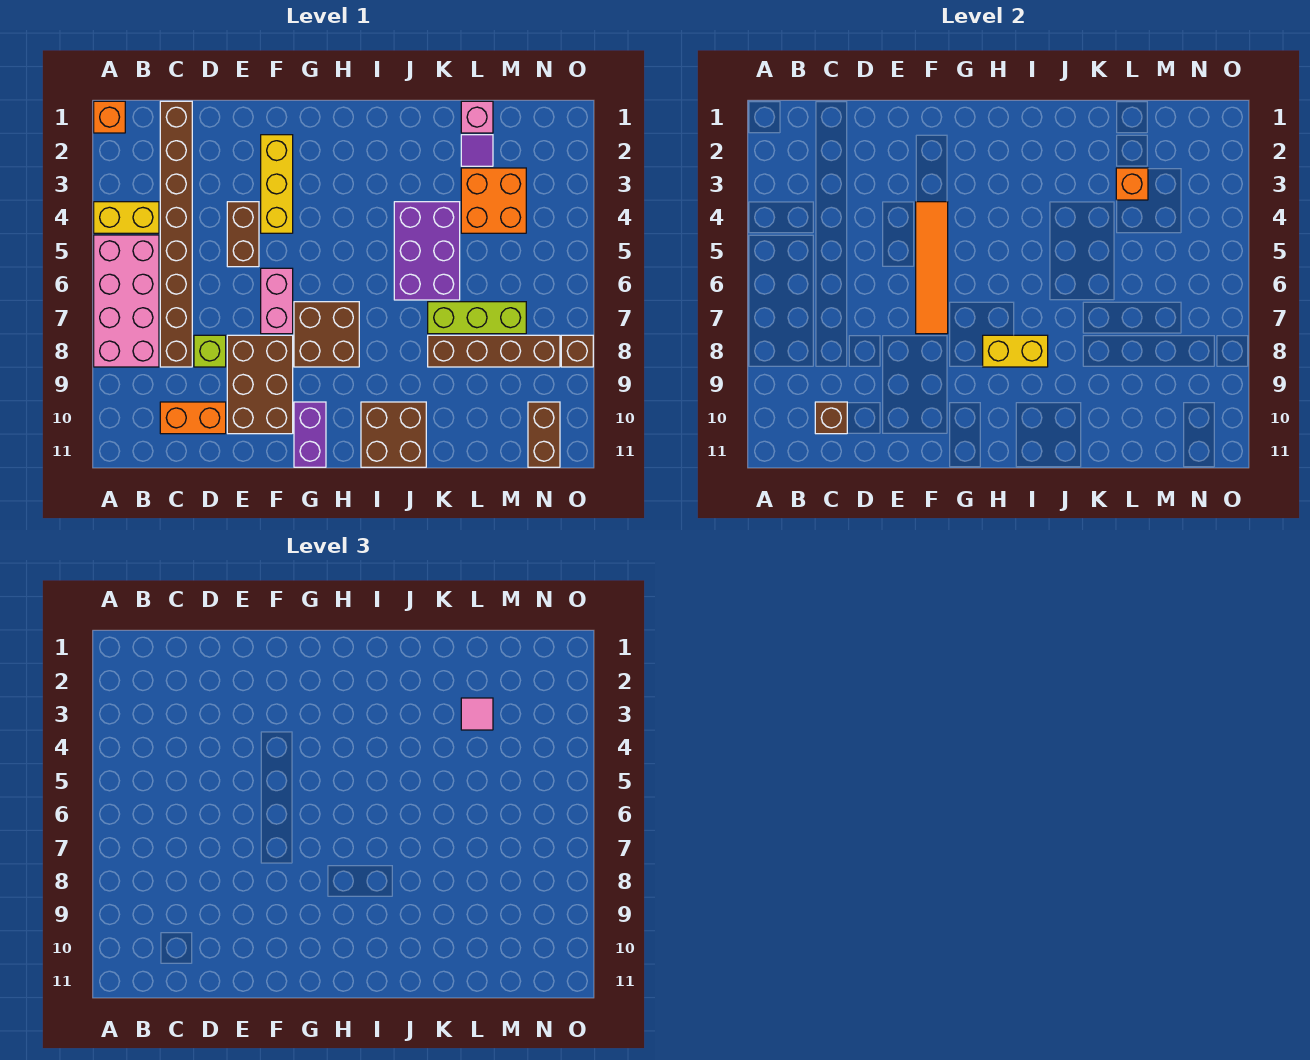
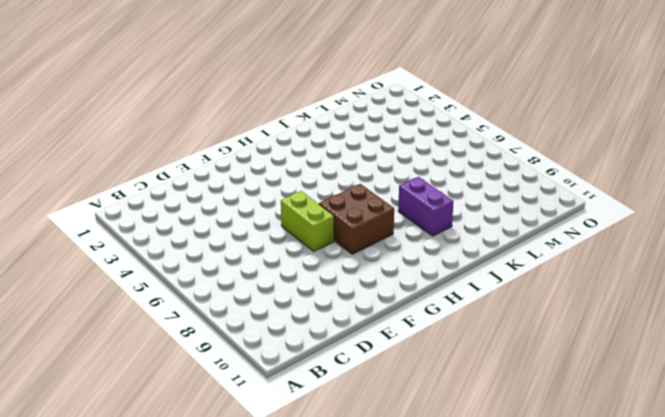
lime 1x2 brick [281,191,334,251] -> pink 1x2 brick [261,268,293,334]
purple 1x2 brick [398,177,454,236] -> purple 1x2 brick moved to [294,402,326,467]
none -> orange 1x1 brick [94,101,125,133]
none -> yellow 1x2 brick [94,202,159,233]
none -> pink 2x4 brick [94,235,159,367]

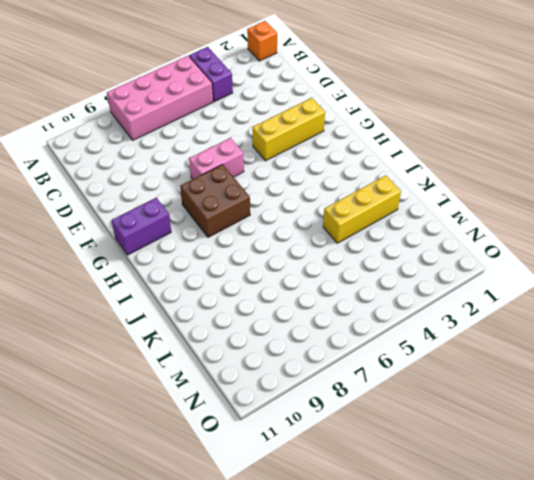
purple 1x2 brick [189,47,233,102] -> yellow 1x2 brick [94,202,159,233]
yellow 1x3 brick [323,175,401,243] -> purple 2x3 brick [394,202,460,300]
none -> brown 1x8 brick [160,101,192,367]
none -> orange 1x2 brick [160,402,226,434]
none -> lime 1x1 brick [194,335,226,367]

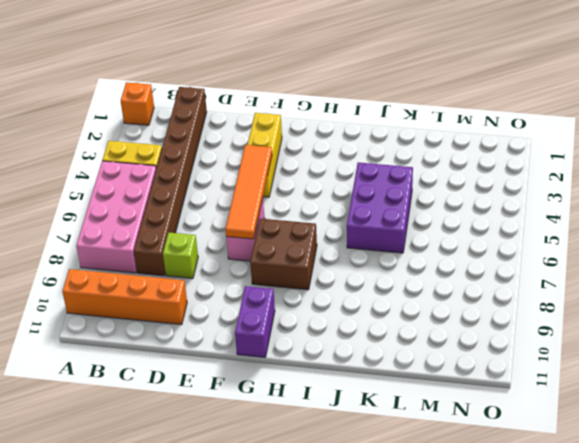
orange 1x4 brick [62,269,187,325] -> orange 1x2 brick [160,402,226,434]
none -> brown 1x2 brick [227,202,259,267]
none -> brown 2x3 brick [227,335,293,434]
none -> brown 2x2 brick [361,402,426,467]

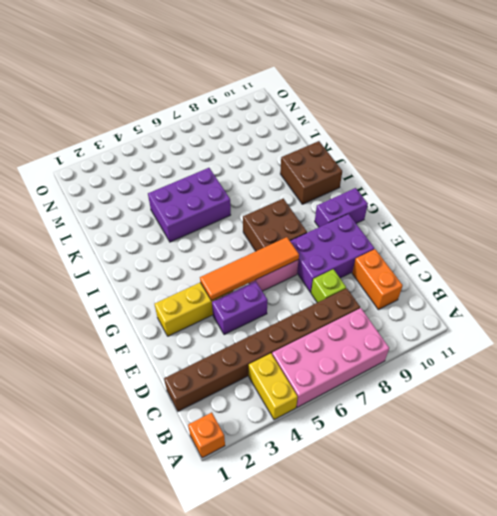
purple 1x2 brick [212,281,268,335] -> brown 1x2 brick [227,202,259,267]
purple 2x3 brick [290,214,374,292] -> brown 2x3 brick [227,335,293,434]
none -> lime 1x3 brick [428,302,526,334]
none -> brown 1x4 brick [428,335,560,367]
none -> pink 1x1 brick [461,101,493,133]

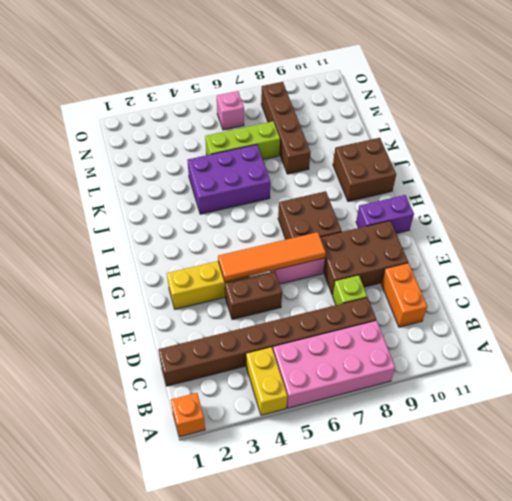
lime 1x3 brick [205,121,280,160] -> lime 1x3 brick turned to [428,302,526,334]
pink 1x1 brick [217,91,244,130] -> pink 1x1 brick moved to [461,101,493,133]
none -> purple 1x1 tile [461,135,493,166]
none -> orange 2x2 brick [461,168,526,233]
none -> brown 1x2 brick [528,402,560,467]

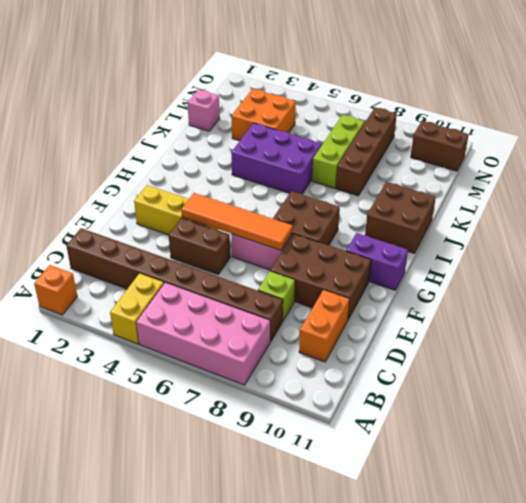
none -> purple 1x1 tile [461,135,493,166]
none -> brown 1x1 brick [561,335,593,367]
none -> brown 1x1 brick [815,402,847,434]

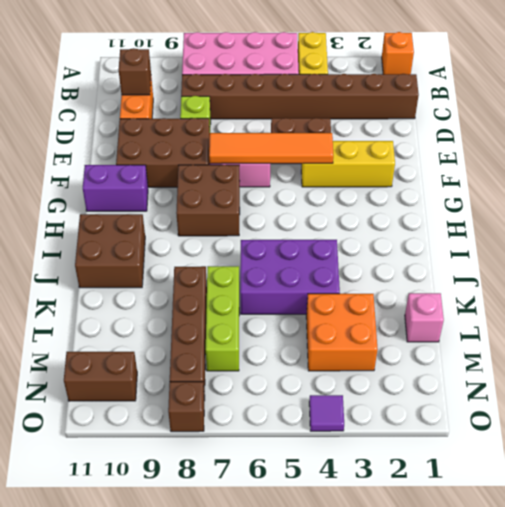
purple 1x1 tile [309,395,344,431] -> purple 1x1 tile moved to [461,135,493,166]
none -> yellow 1x2 brick [983,335,1048,367]
none -> orange 1x1 brick [1116,168,1148,200]
none -> pink 1x1 tile [461,698,493,730]

